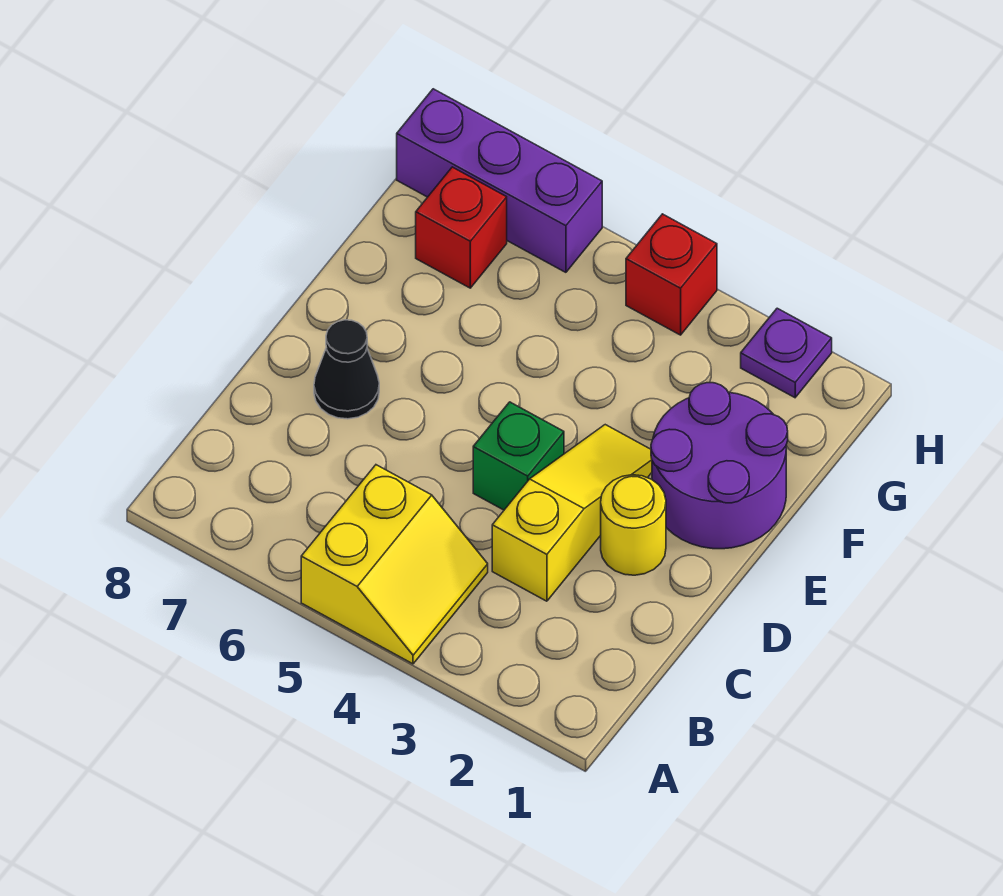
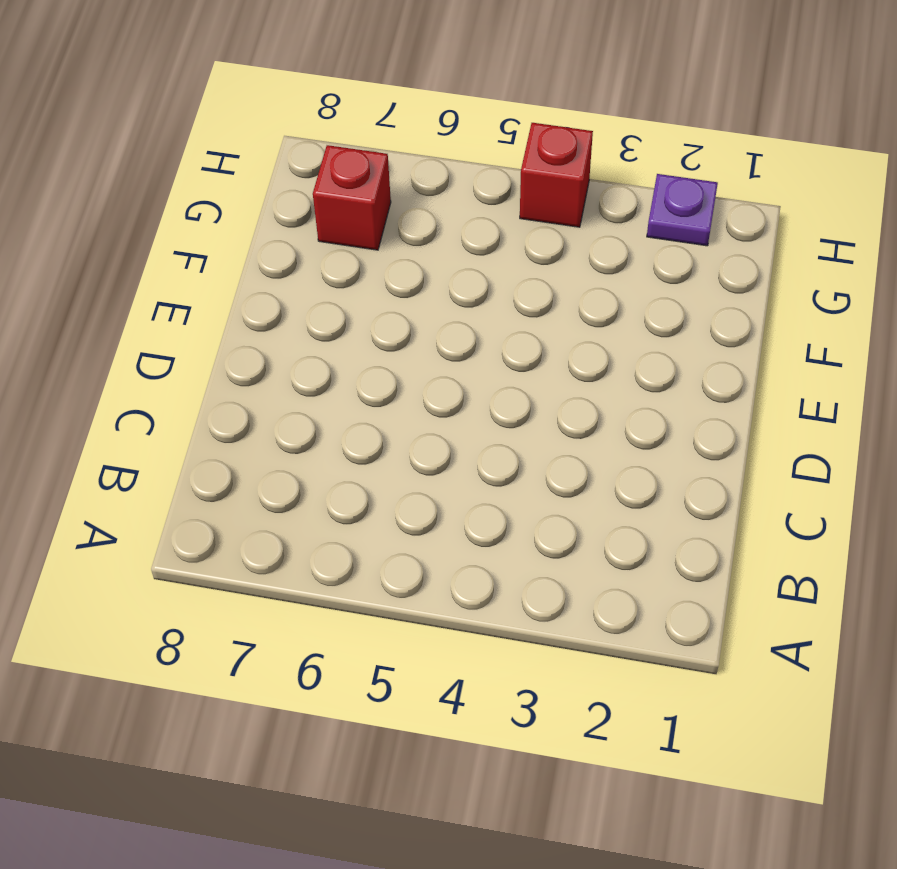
none -> yellow 2x2 slope [301,465,488,664]
none -> yellow 1x3 slope [492,425,652,601]

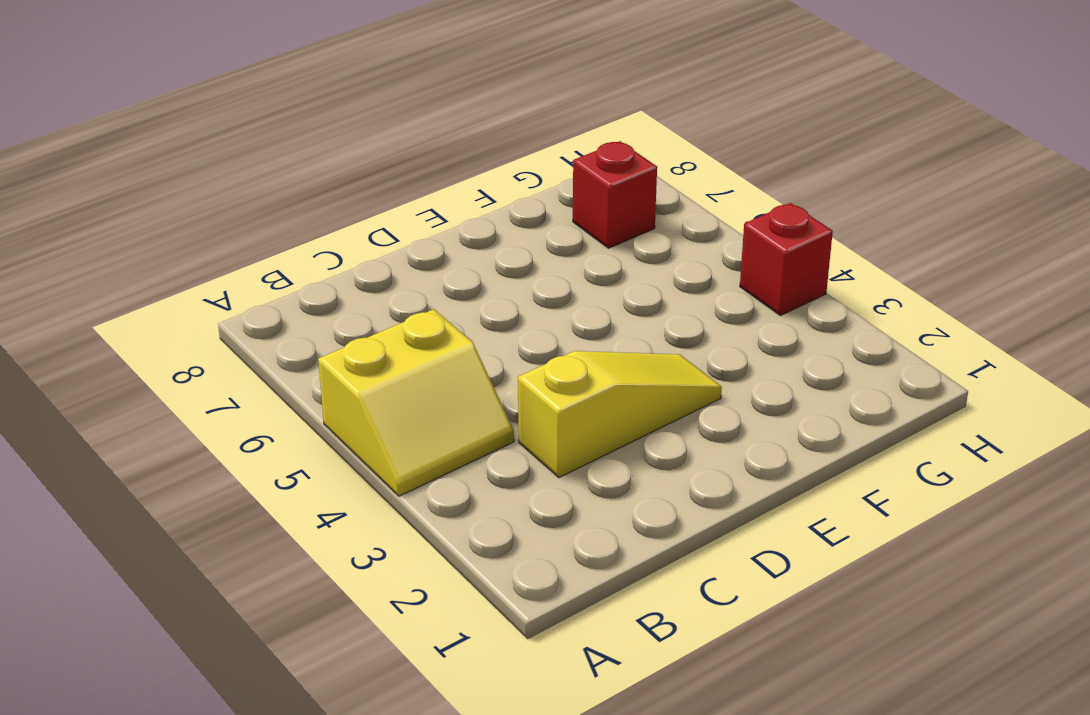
none -> yellow 1x1 round brick [601,475,666,575]
none -> green 1x1 brick [473,402,564,510]

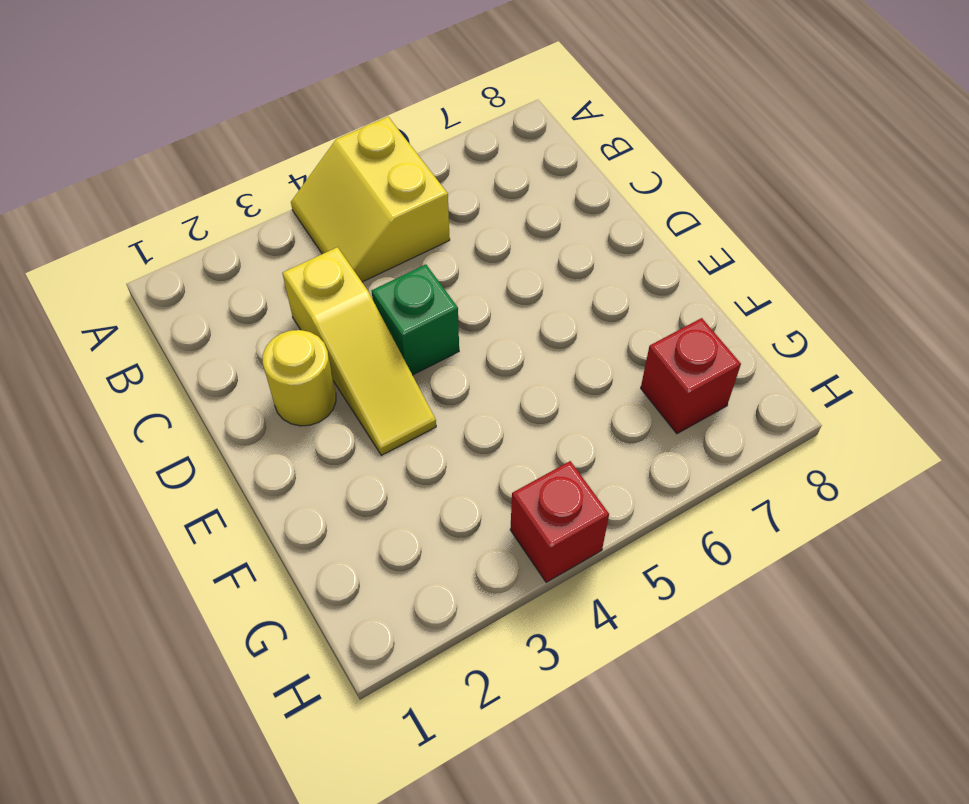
none -> black 1x1 cone [314,320,379,419]
none -> purple 2x2 round brick [651,383,788,549]

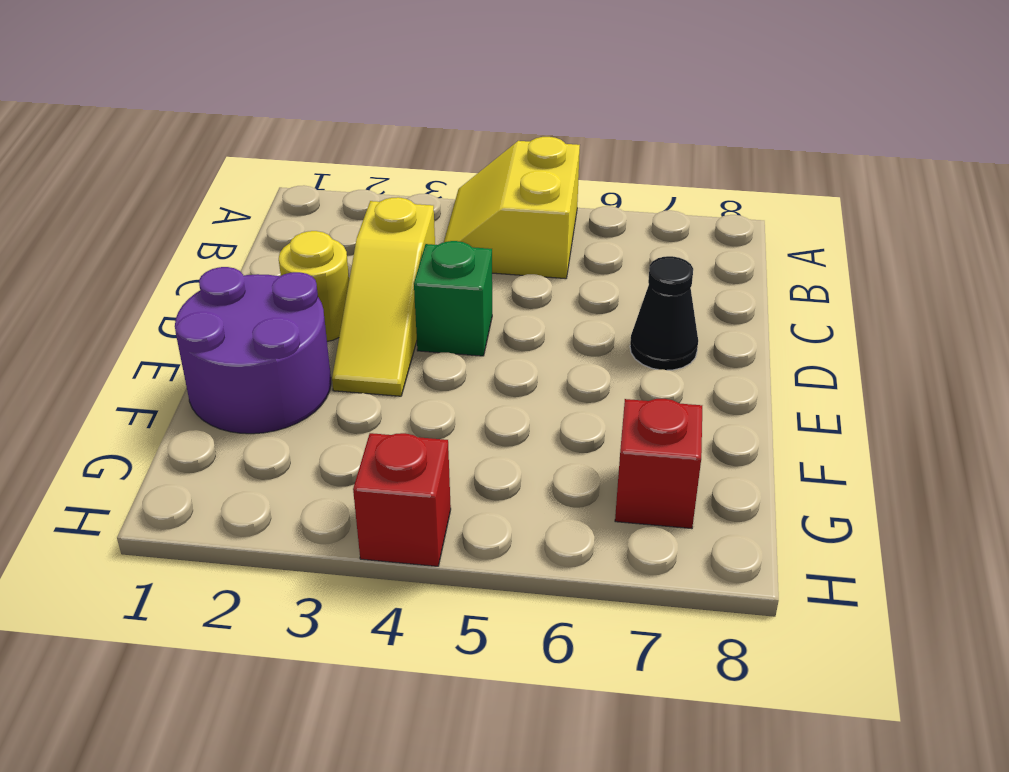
none -> purple 1x1 plate [741,308,832,398]
none -> purple 1x3 brick [397,89,602,272]

